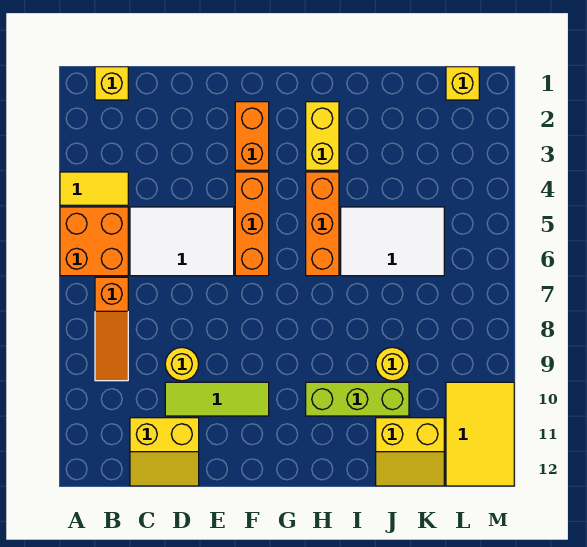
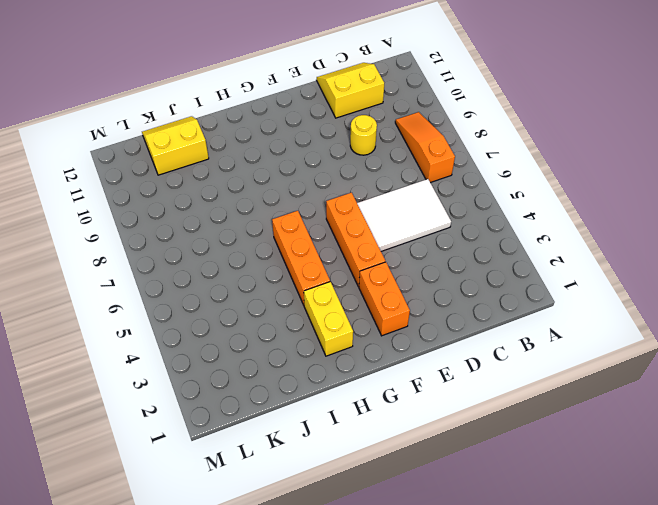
none -> yellow 1x2 tile [60,172,128,205]
none -> orange 2x2 brick [60,207,128,276]
none -> yellow 1x1 brick [95,67,128,100]

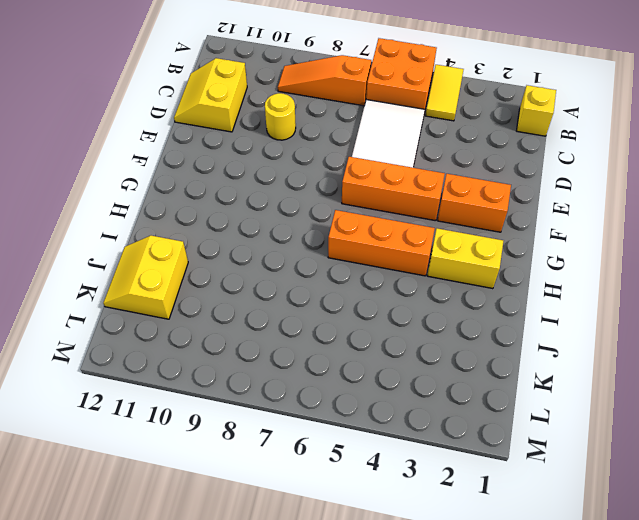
none -> lime 1x3 tile [165,382,269,416]
none -> lime 1x3 brick [306,382,409,416]
none -> white 2x3 tile [341,207,444,276]

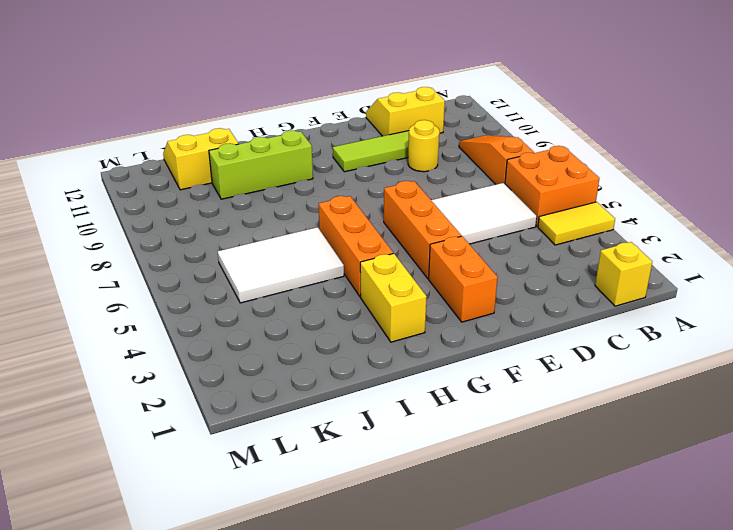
none -> yellow 1x1 round brick [376,347,409,381]
none -> yellow 1x1 brick [446,67,479,100]
none -> yellow 2x3 tile [446,382,514,486]

